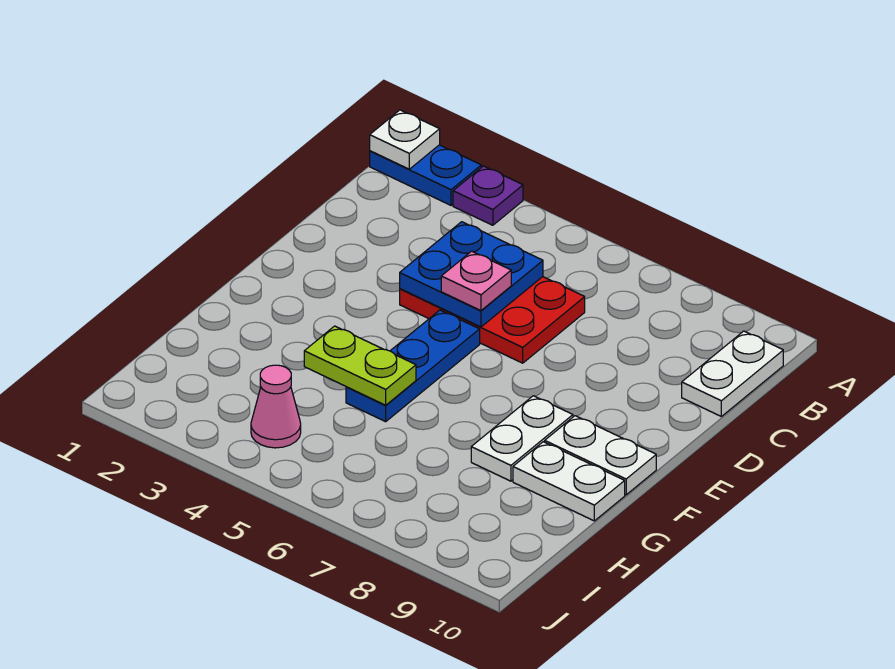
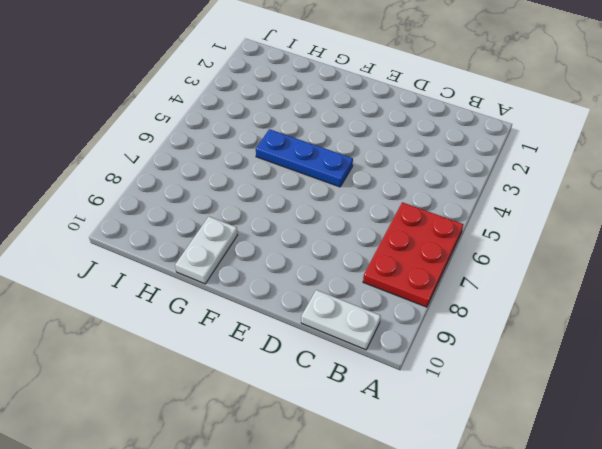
red 2x3 plate [363,202,463,307] -> red 2x3 plate moved to [400,277,585,363]
none -> blue 1x2 plate [370,145,481,205]
none -> purple 1x1 plate [453,166,523,225]
none -> white 1x2 plate [471,396,573,481]

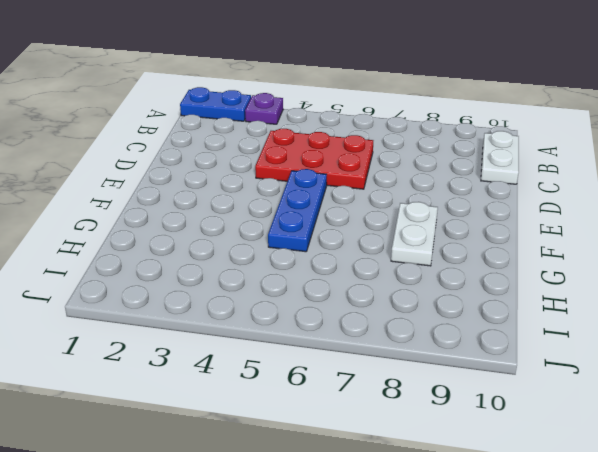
none -> white 1x2 plate [545,416,656,495]
none -> white 1x2 plate [513,442,625,521]
none -> pink 1x1 cone [251,365,301,448]

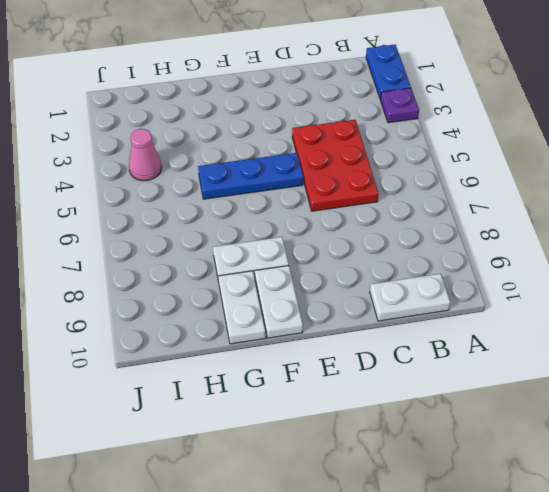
none -> white 1x1 plate [370,110,440,169]
none -> blue 2x2 plate [400,222,543,327]
none -> lime 1x2 plate [304,326,416,405]

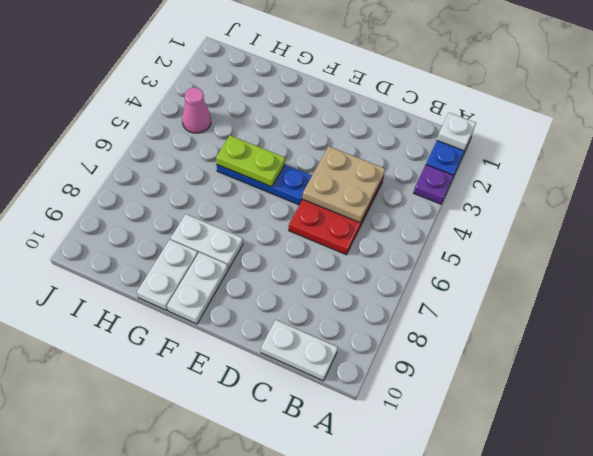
tan 2x2 plate [303,146,385,223] -> blue 2x2 plate [400,222,543,327]
lime 1x2 plate [216,135,285,187] -> lime 1x2 plate turned to [304,326,416,405]
none -> pink 1x1 plate [441,251,511,311]

